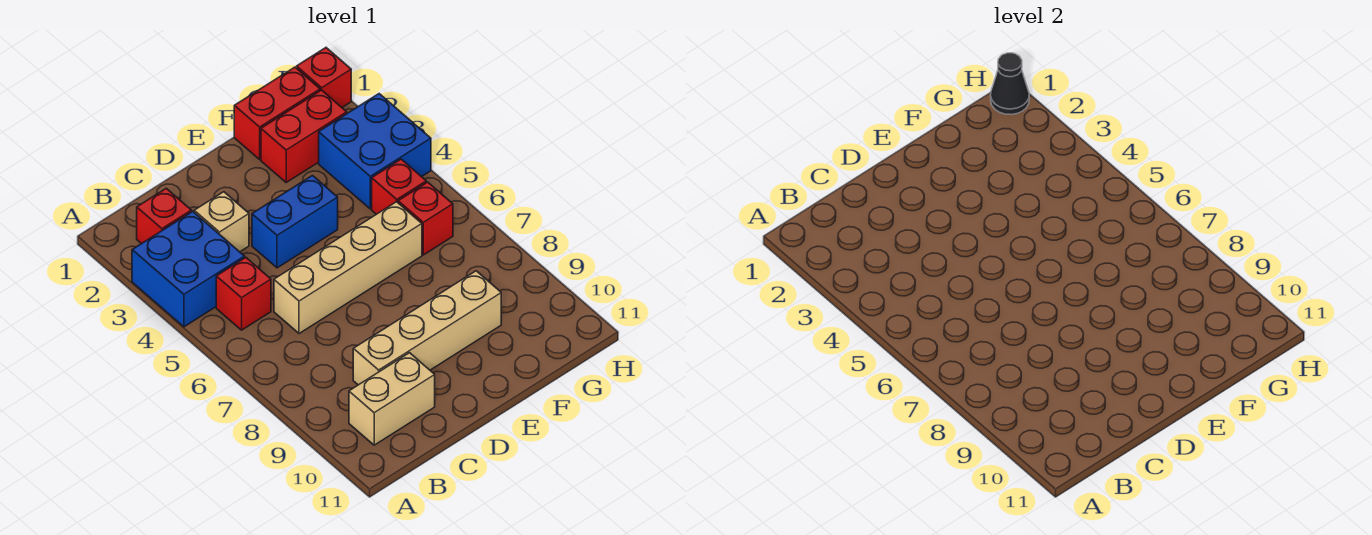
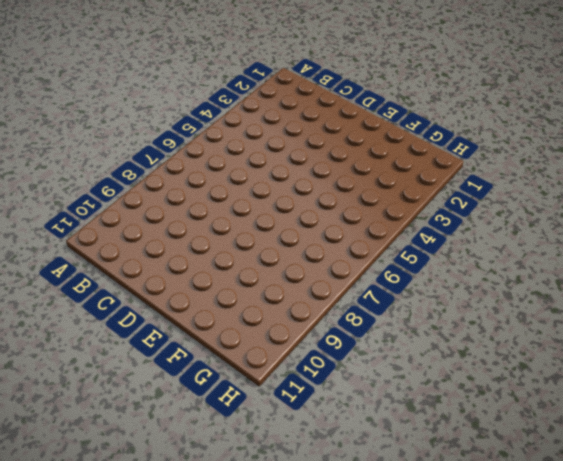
none -> blue 2x2 brick [132,211,245,327]
none -> red 1x1 brick [137,188,192,244]
none -> red 1x1 brick [216,257,271,330]

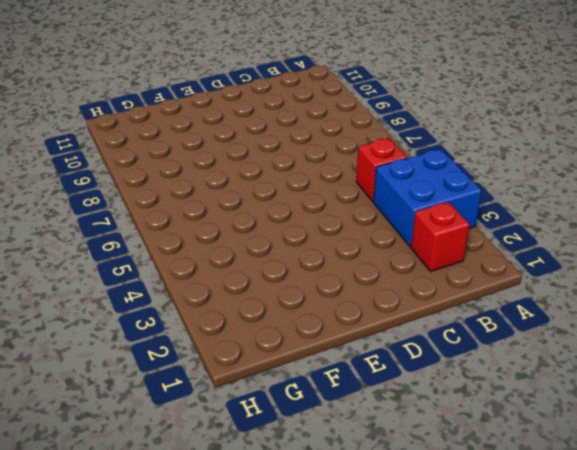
none -> tan 1x2 brick [349,353,435,445]
none -> tan 1x1 brick [194,192,249,252]
none -> tan 1x4 brick [274,202,422,334]

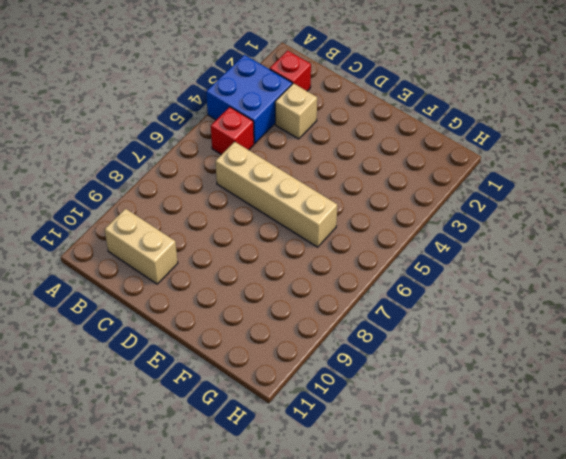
none -> tan 1x4 brick [353,271,501,385]
none -> blue 1x2 brick [252,175,338,268]
none -> red 1x2 brick [234,67,320,159]

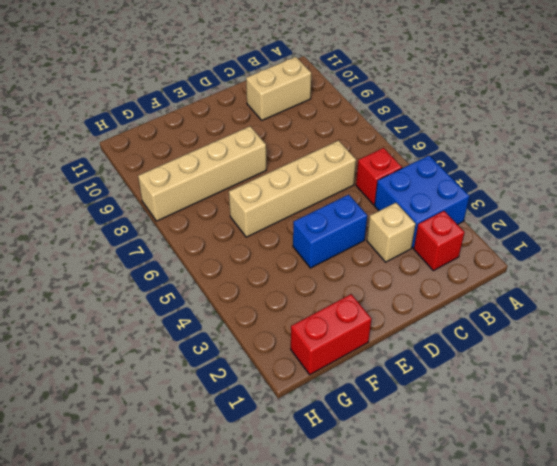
tan 1x4 brick [138,126,266,221] -> tan 1x4 brick moved to [353,271,501,385]
none -> red 1x2 brick [261,90,347,182]
none -> blue 2x2 brick [319,94,431,209]
none -> red 1x1 brick [372,159,426,214]

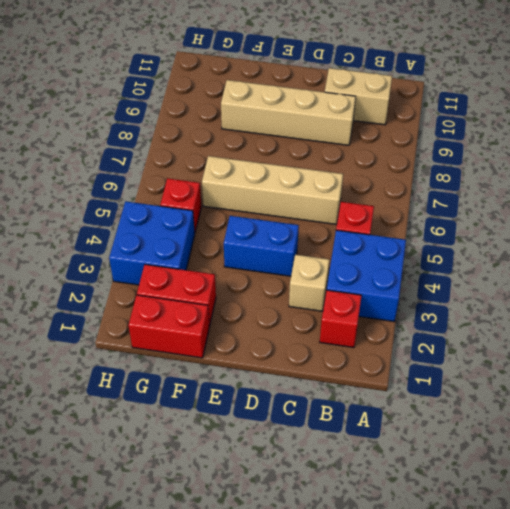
none -> red 1x1 brick [398,182,453,255]
none -> red 1x1 brick [297,48,351,107]
none -> black 1x1 cone [991,53,1029,115]

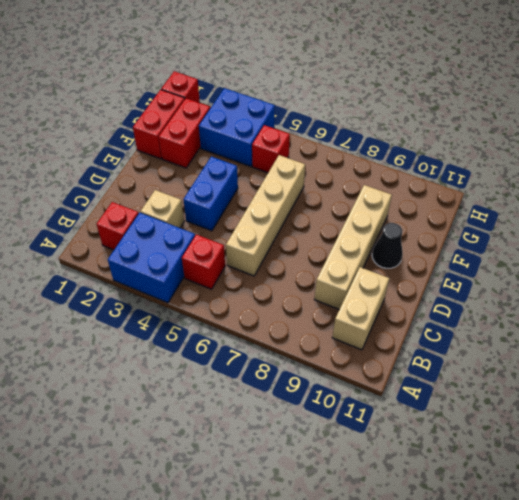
black 1x1 cone [372,223,403,268] -> black 1x1 cone moved to [991,53,1029,115]
none -> red 1x1 brick [398,182,453,255]

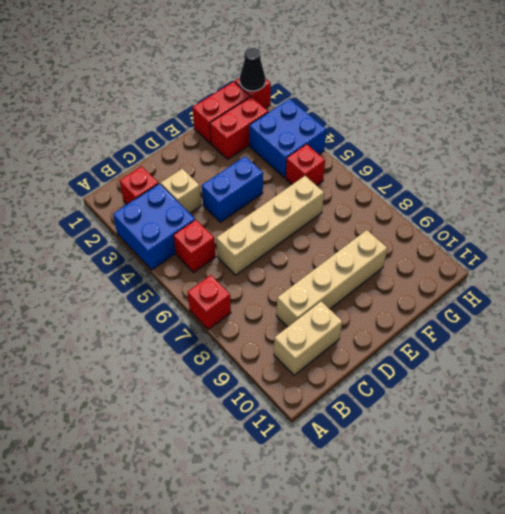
red 1x1 brick [188,275,231,330] -> red 1x1 brick moved to [398,182,453,255]

